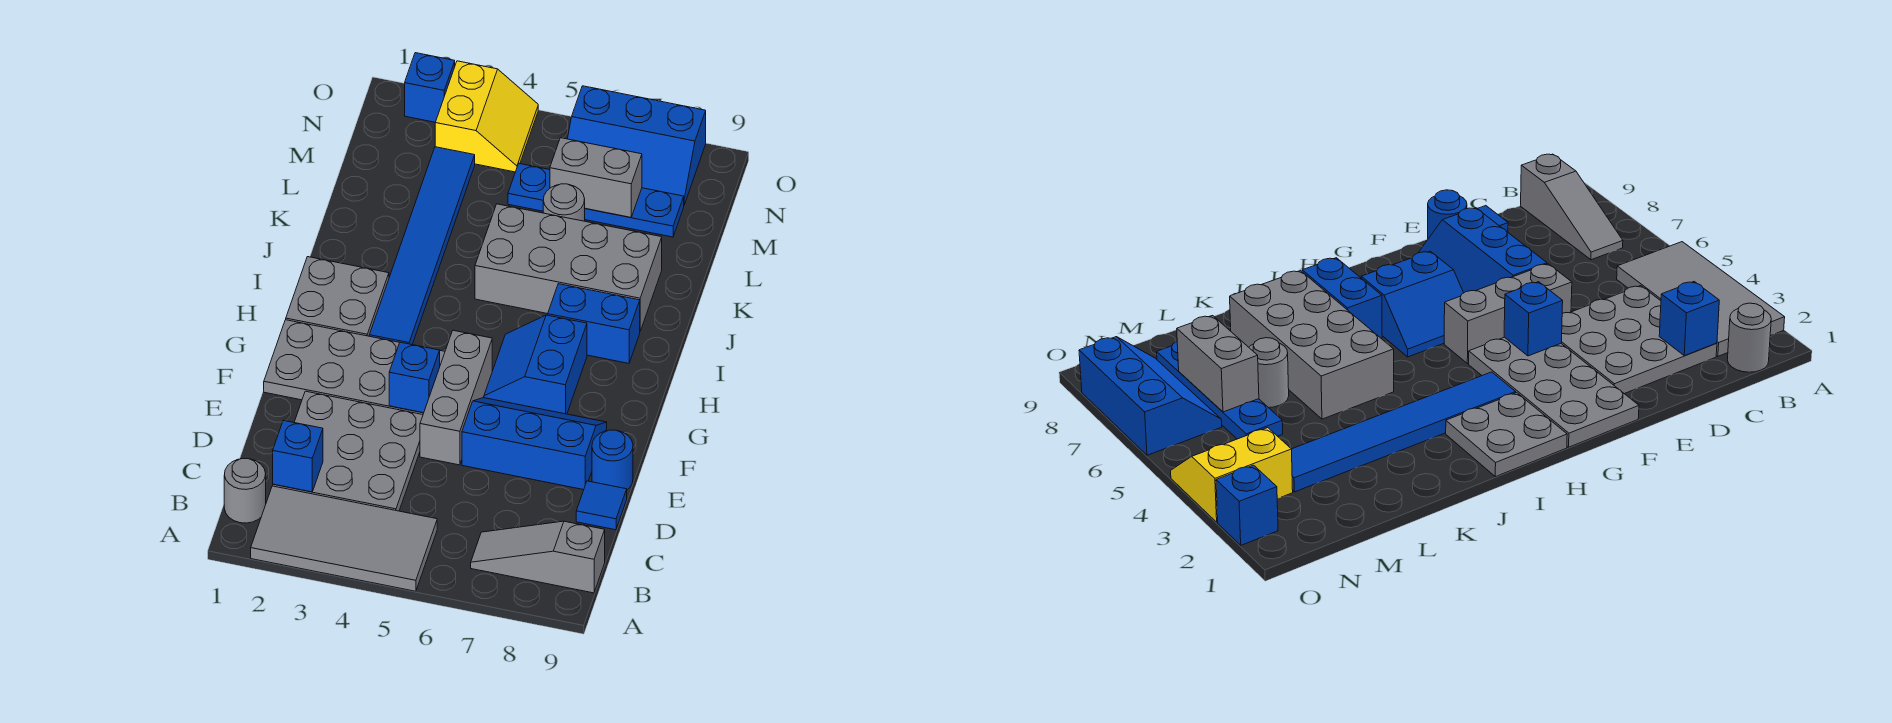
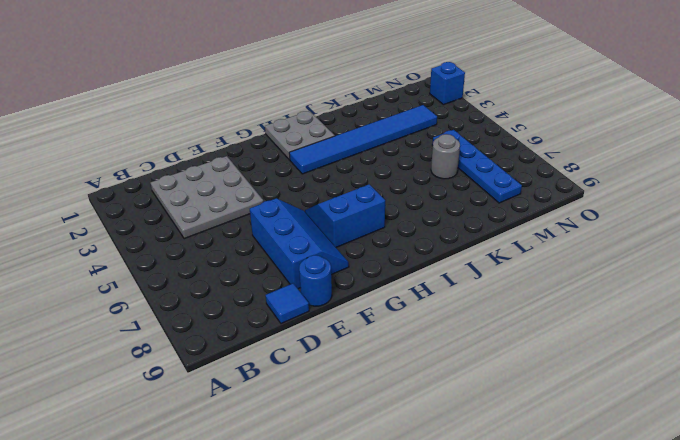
none -> grey 2x4 tile [251,486,437,591]
none -> grey 1x1 round brick [224,459,266,523]
none -> grey 1x3 slope [471,521,605,593]

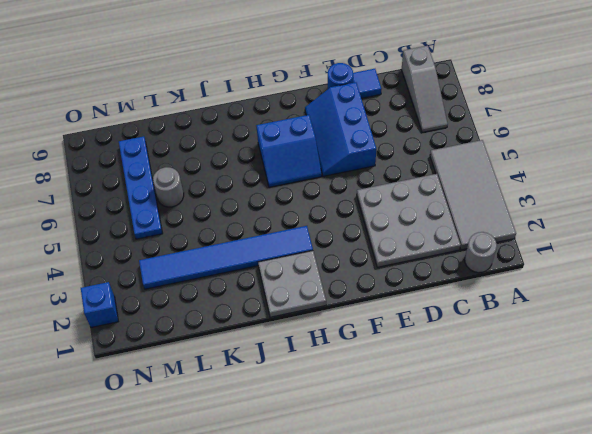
none -> grey 1x3 brick [420,330,492,465]
none -> grey 2x4 plate [264,320,445,415]
none -> blue 1x2 brick [548,284,640,363]

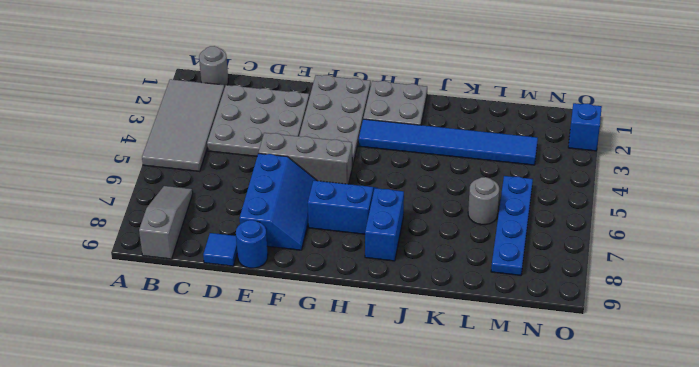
none -> grey 2x4 brick [475,204,662,331]
none -> yellow 2x2 slope [435,61,538,172]
none -> blue 2x3 slope [568,86,706,205]

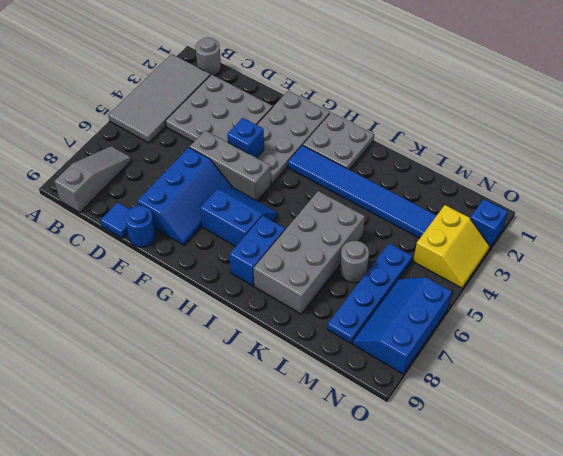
yellow 2x2 slope [413,205,490,288] -> yellow 2x2 slope turned to [435,61,538,172]
none -> blue 1x1 brick [273,420,323,492]
none -> grey 1x2 brick [550,138,642,217]

